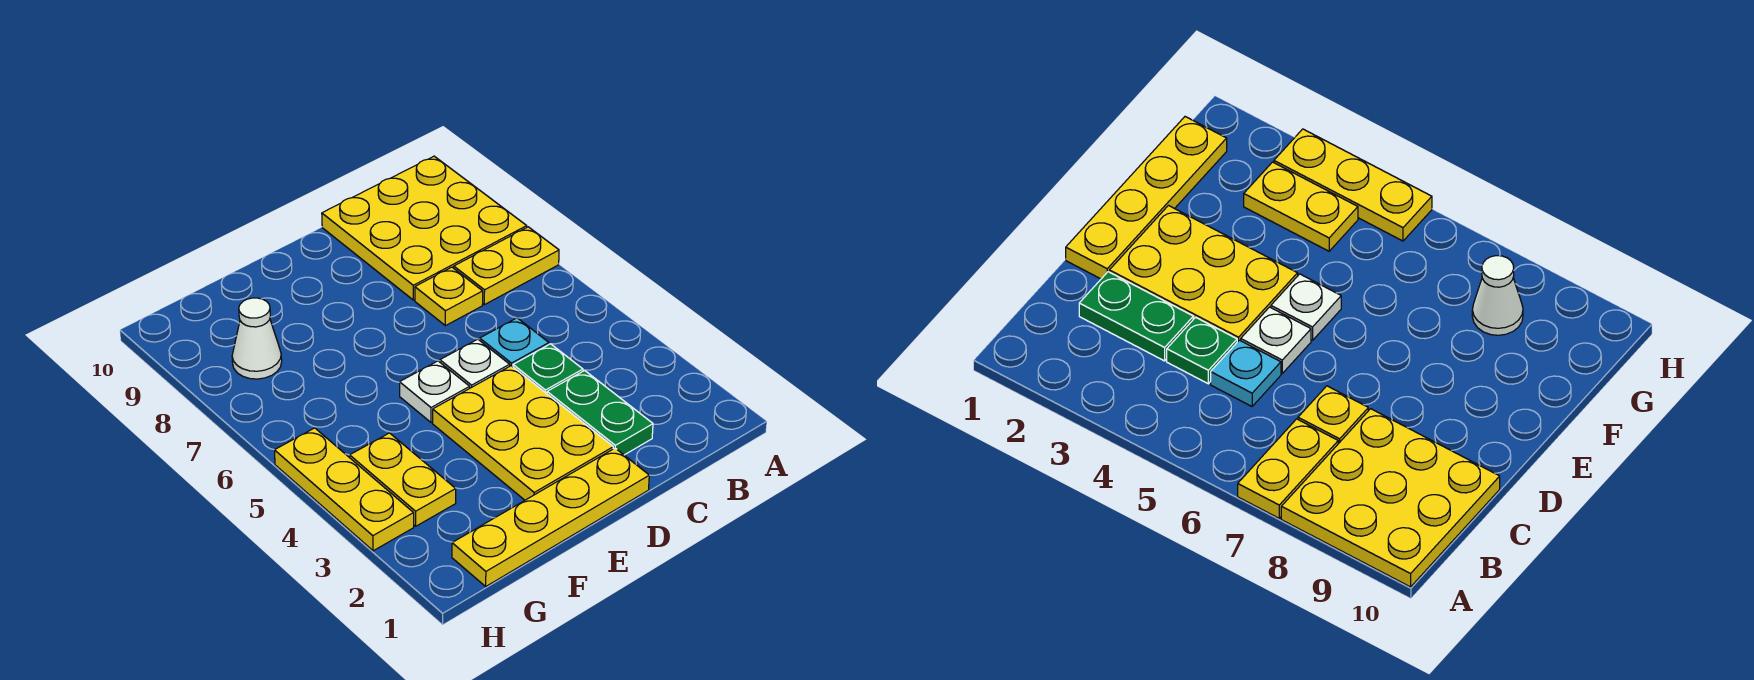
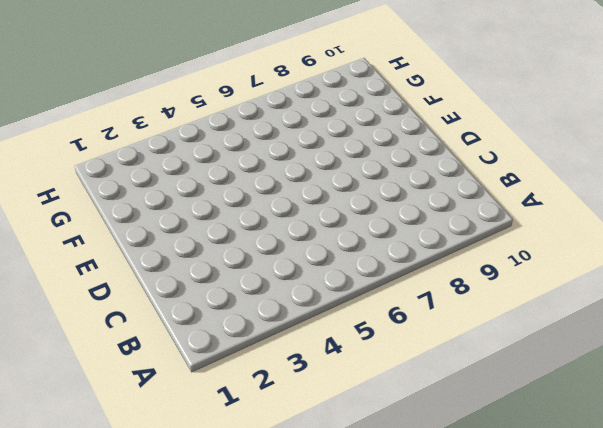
none -> yellow 1x2 plate [454,227,559,305]
none -> yellow 3x3 plate [322,156,527,300]
none -> green 1x2 plate [547,371,653,455]

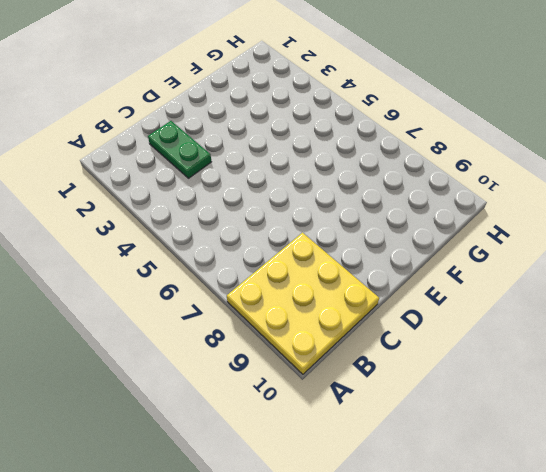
none -> yellow 1x2 plate [454,227,559,305]
none -> green 1x1 plate [513,344,583,394]
none -> cyan 1x1 plate [480,318,549,367]

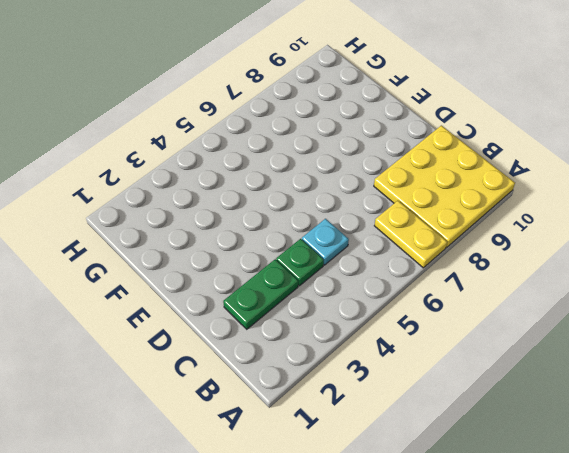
none -> yellow 1x1 plate [415,267,483,326]
none -> yellow 1x4 plate [452,448,649,586]
none -> yellow 2x3 plate [433,366,613,500]

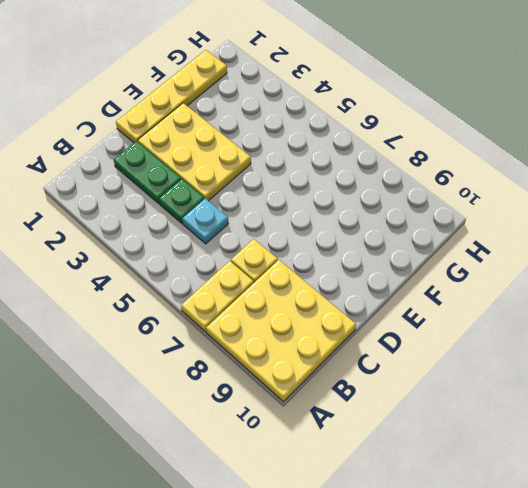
none -> white 1x1 plate [440,339,510,388]
none -> white 1x1 plate [400,361,470,423]
none -> yellow 1x2 plate [350,433,456,526]

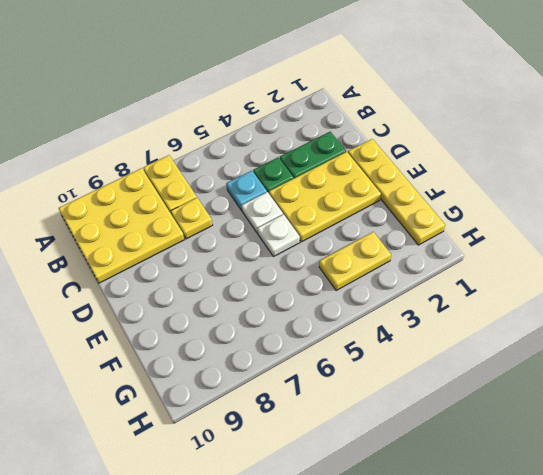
none -> white 1x1 cone [232,298,282,379]
none -> yellow 1x3 plate [274,428,414,551]

